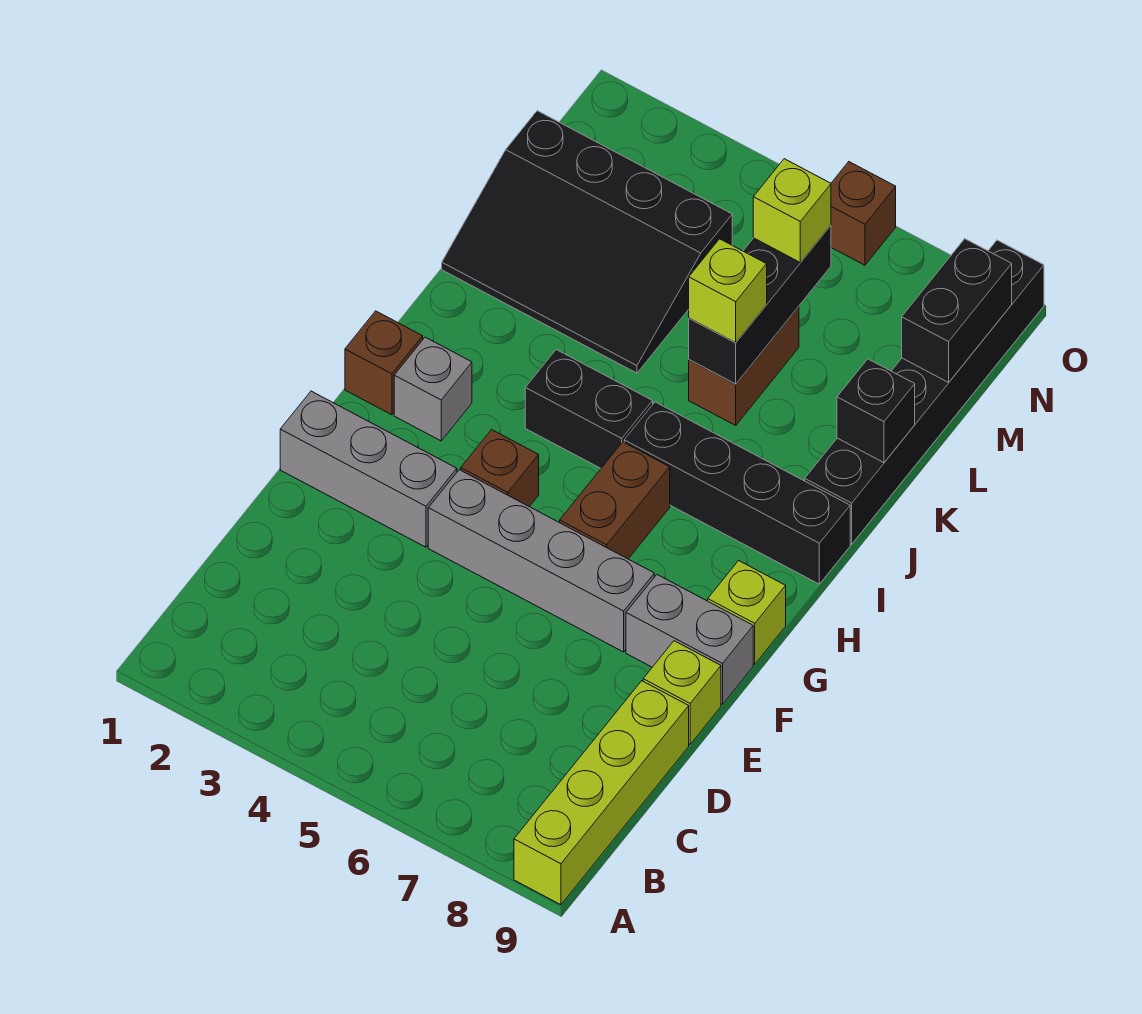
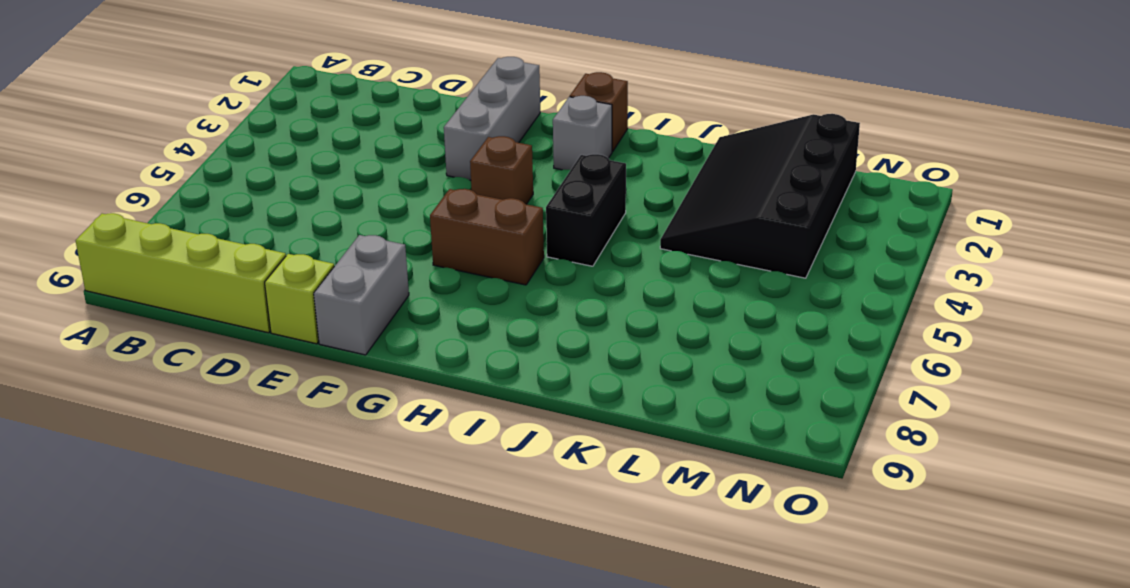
none -> grey 1x4 brick [428,470,654,652]
none -> lime 1x1 brick [708,561,786,664]
none -> black 1x4 brick [624,402,850,584]

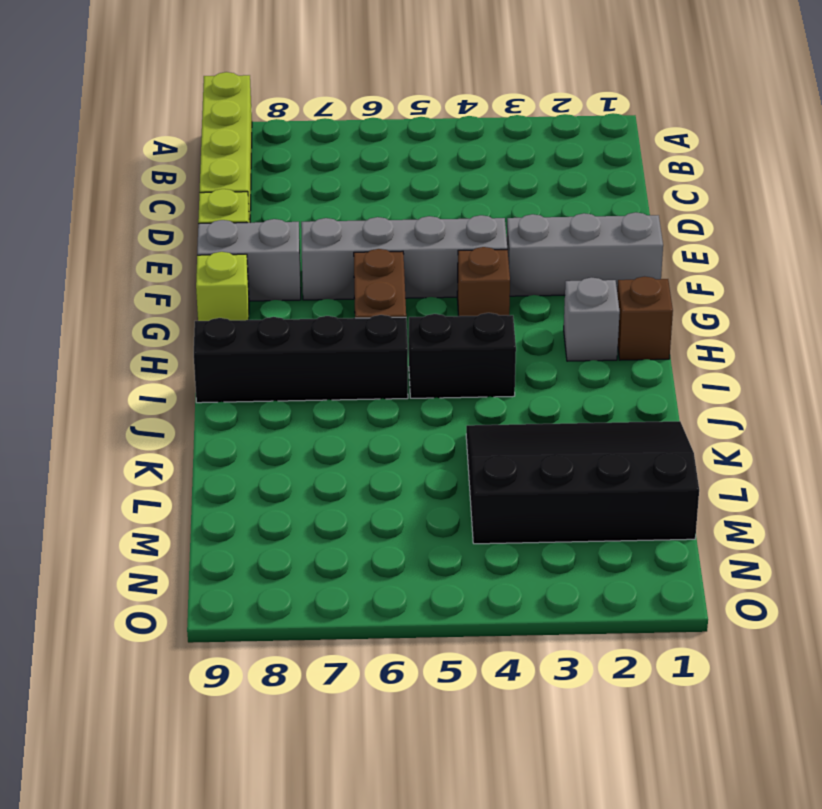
none -> black 1x6 brick [805,240,1044,544]
none -> brown 1x2 brick [689,307,799,425]
none -> brown 1x1 brick [831,162,896,265]

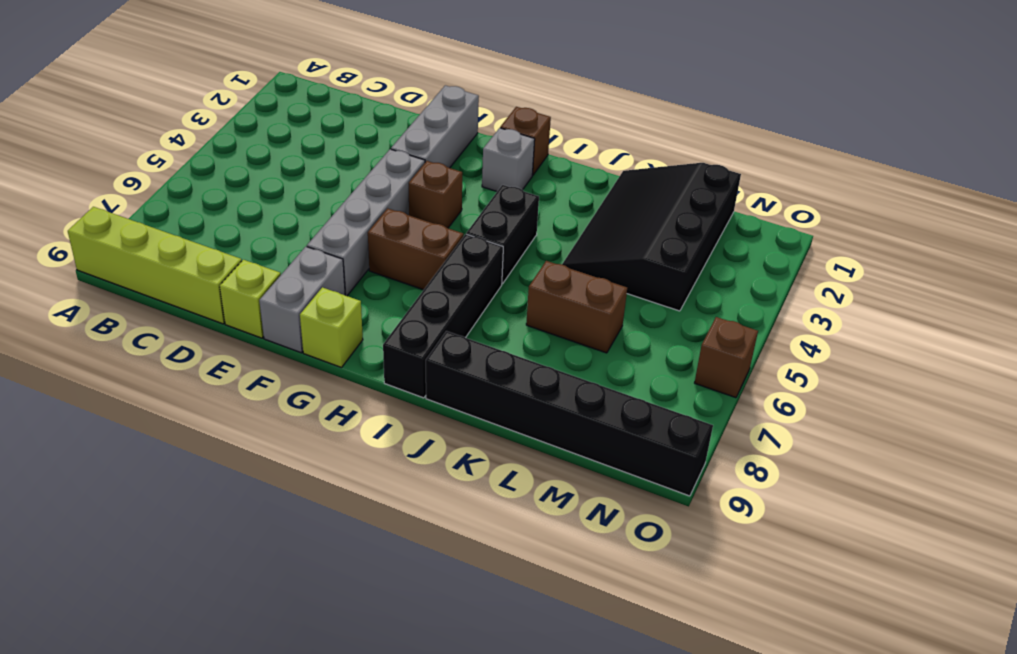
none -> black 1x3 brick [689,225,831,384]
none -> black 1x1 brick [837,359,915,463]
none -> black 1x2 brick [902,239,1012,382]

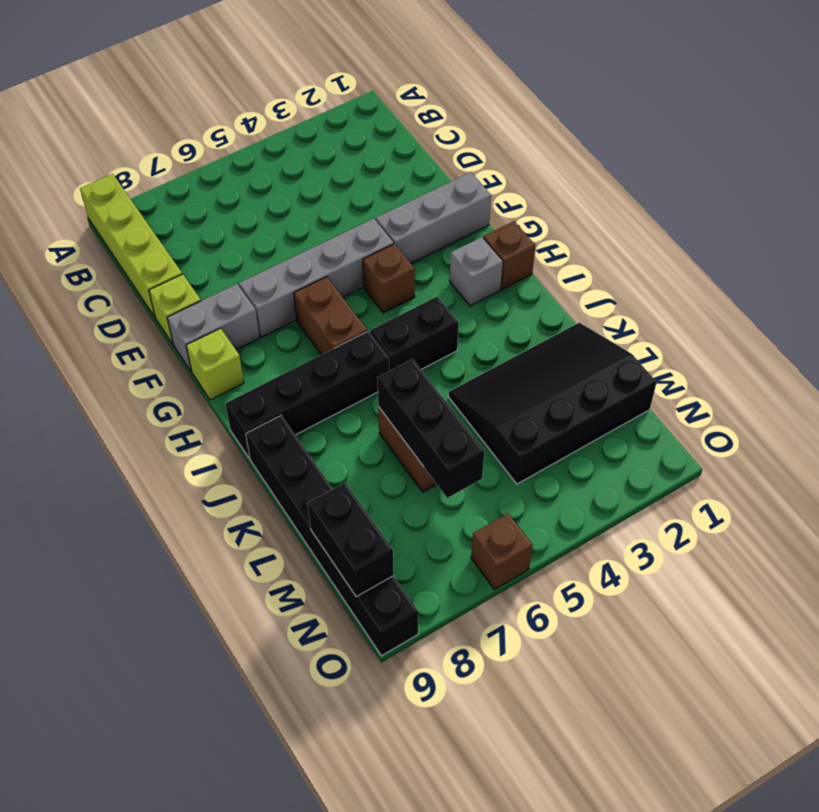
none -> black 1x1 brick [837,359,915,463]
none -> lime 1x1 brick [689,239,767,342]
none -> lime 1x1 brick [753,159,831,263]

